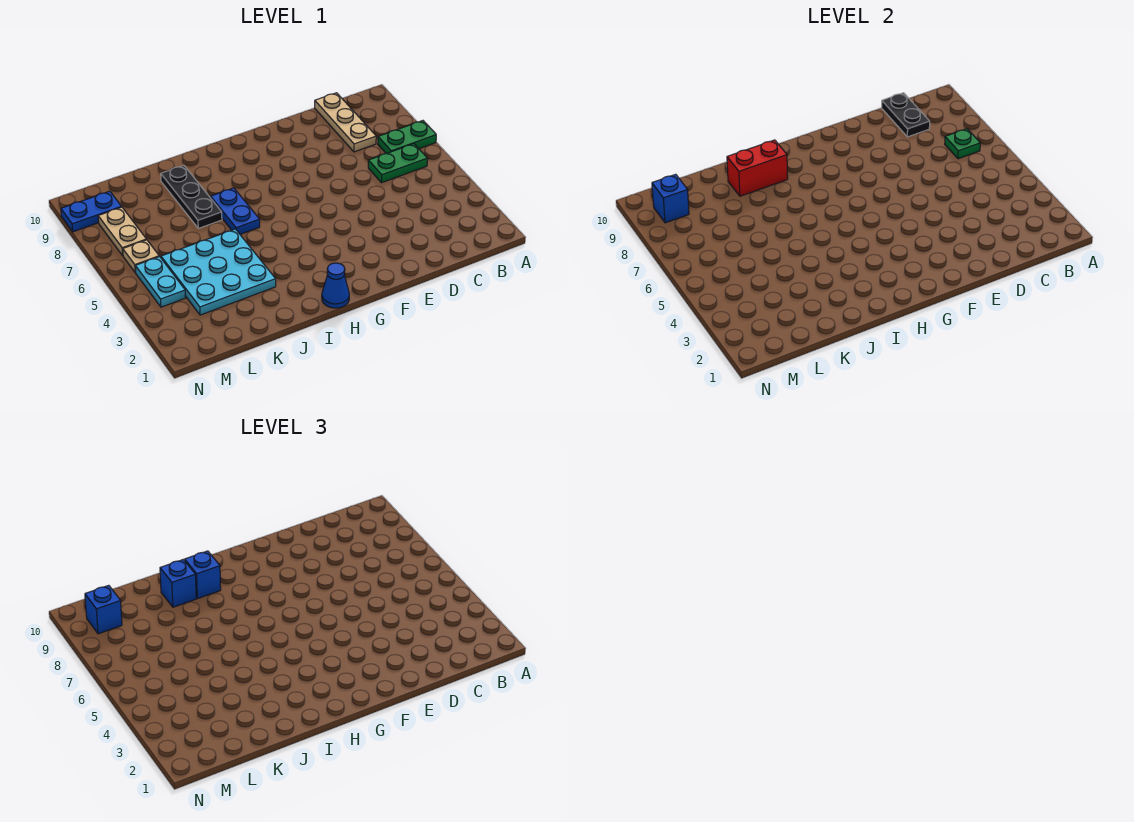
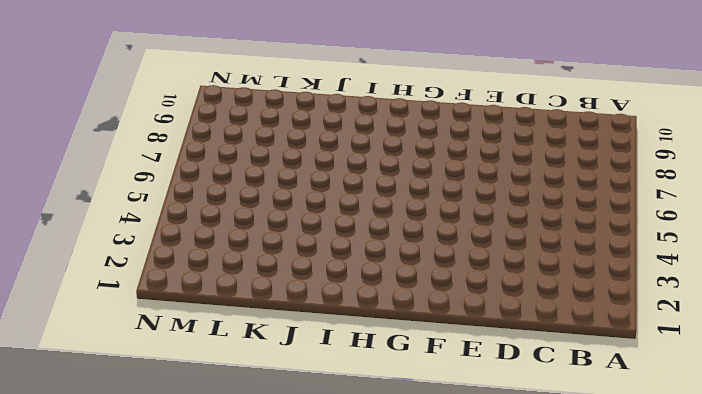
none -> green 1x2 plate [378,121,436,154]
none -> green 1x2 plate [368,144,428,183]
none -> tan 1x3 plate [315,93,376,152]

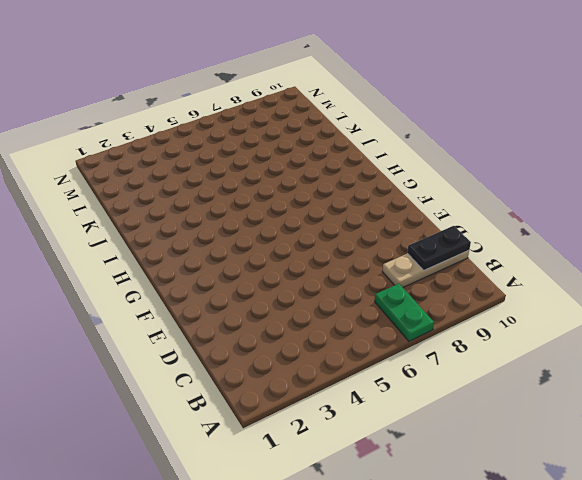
none -> green 1x2 plate [368,144,428,183]
none -> blue 1x1 cone [322,263,349,308]
none -> blue 1x2 plate [211,188,260,234]

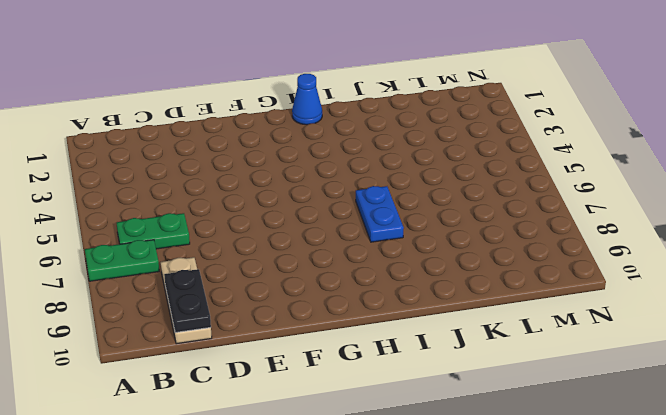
none -> cyan 3x3 plate [161,229,276,315]
none -> black 1x3 plate [161,165,222,228]
none -> cyan 1x2 plate [135,257,186,307]

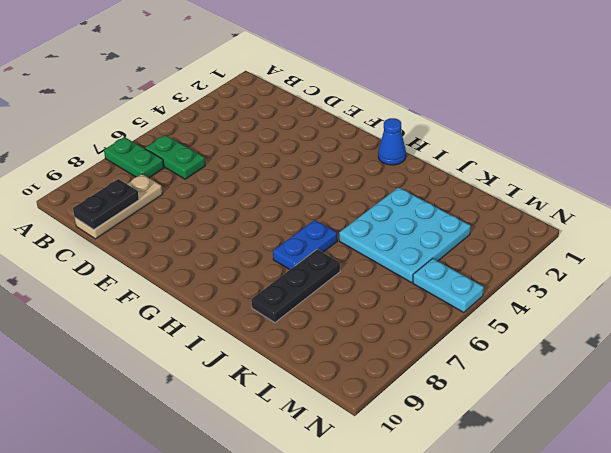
cyan 1x2 plate [413,258,484,313] -> cyan 1x2 plate turned to [135,257,186,307]
none -> tan 1x1 plate [123,240,159,273]
none -> tan 1x2 plate [98,207,146,256]
none -> blue 1x2 plate [61,191,122,232]

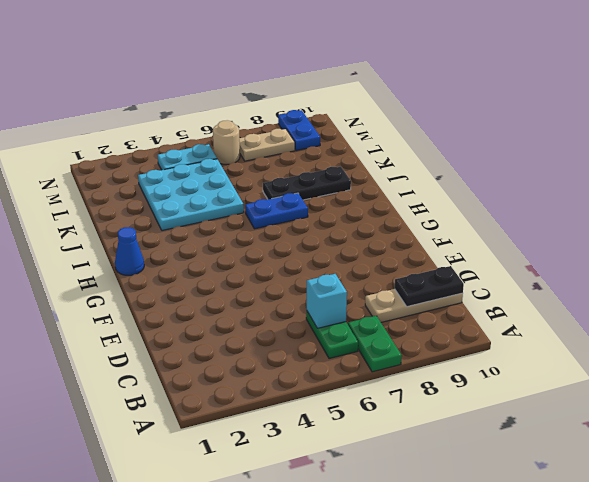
cyan 1x1 brick [307,274,347,328] -> none
tan 1x1 round brick [213,120,240,164] -> tan 1x1 plate [123,240,159,273]
none -> green 1x1 plate [945,129,980,159]
none -> red 1x2 brick [727,140,788,196]
none -> blue 1x1 brick [652,174,689,223]

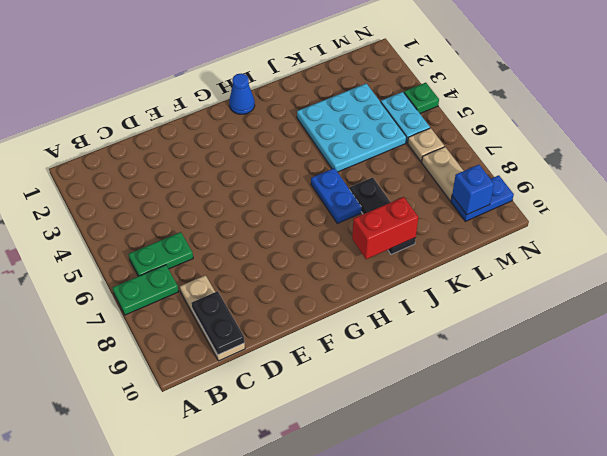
green 1x1 plate [404,83,439,113] -> green 1x1 plate moved to [945,129,980,159]
none -> blue 1x1 brick [185,551,221,599]
none -> blue 1x1 brick [160,560,196,607]
none -> blue 1x1 brick [85,585,122,634]

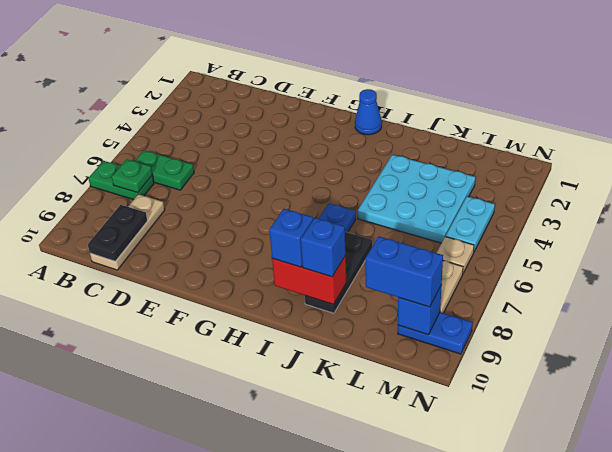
blue 1x2 brick [365,236,443,307] -> blue 1x1 brick [85,585,122,634]

